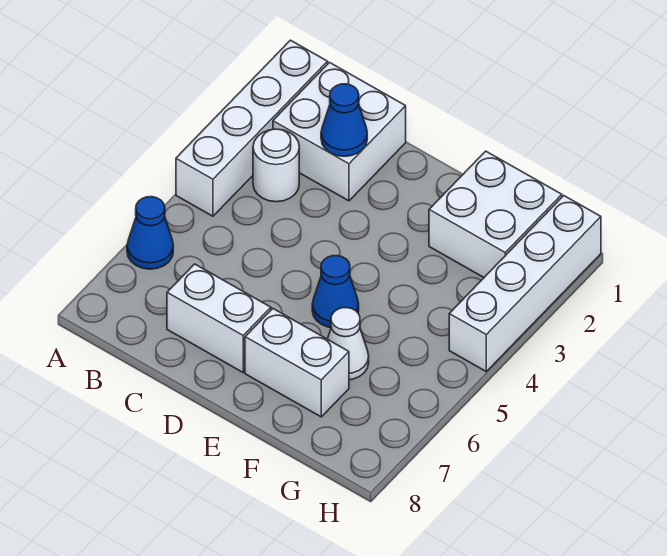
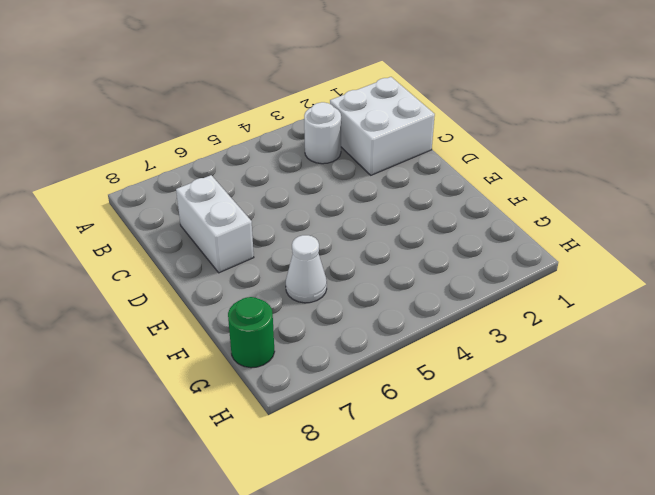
green 1x1 round brick [228,297,275,368] -> none
none -> white 1x4 brick [176,40,328,216]
none -> blue 1x1 cone [127,197,173,269]

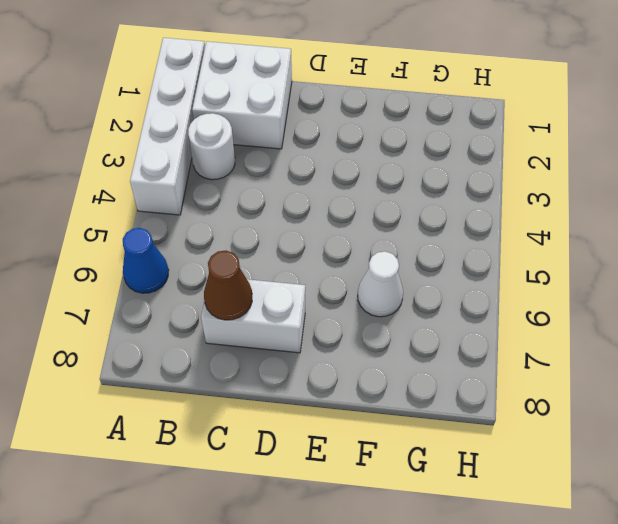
brown 1x1 cone [204,251,252,320] -> none
none -> blue 1x1 cone [312,256,359,328]
none -> white 1x2 brick [245,308,349,417]

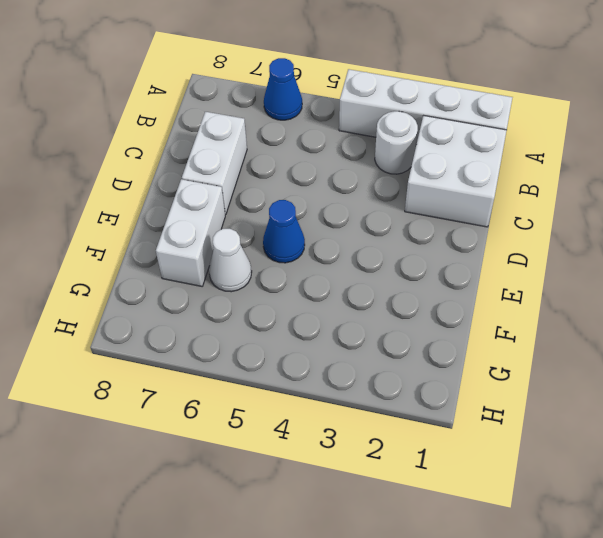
none -> white 2x2 brick [429,151,562,277]
none -> white 1x4 brick [449,196,601,371]

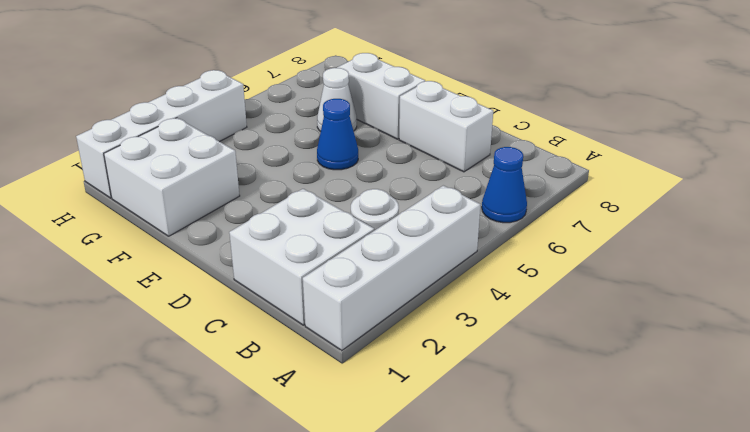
none -> blue 1x1 cone [321,84,367,156]

